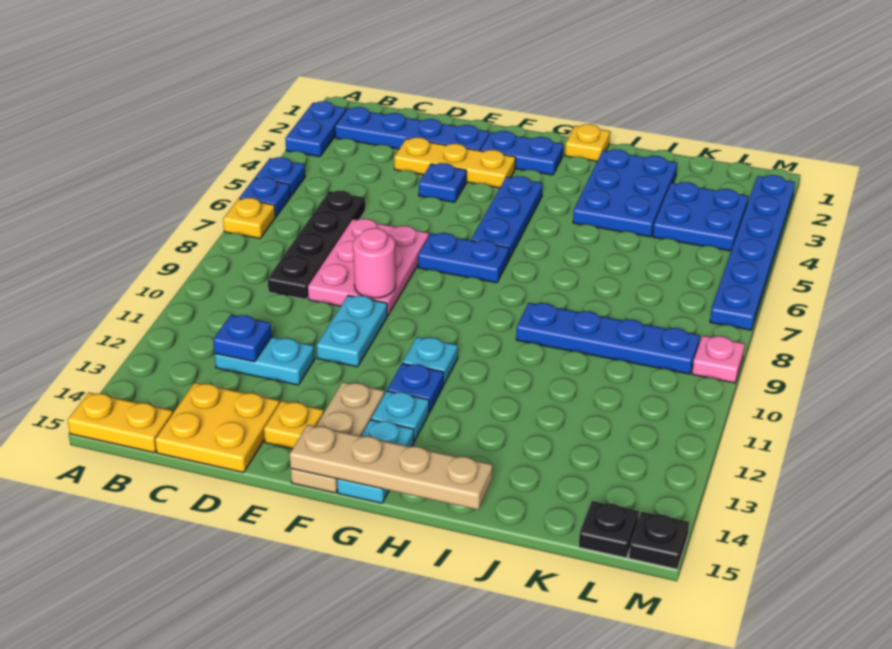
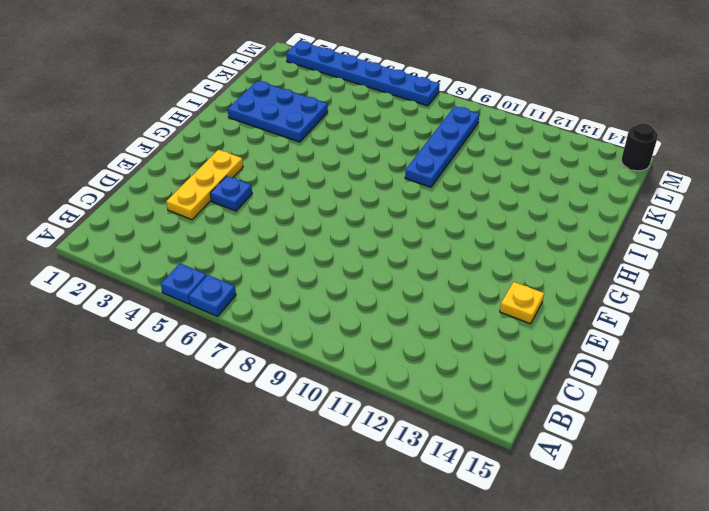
black 1x1 round brick [621,123,658,171] -> black 1x1 plate [629,512,689,569]
none -> blue 1x2 plate [285,101,346,157]
none -> yellow 1x1 plate [223,198,275,238]
none -> yellow 1x2 plate [68,393,173,453]
none -> blue 1x4 plate [335,107,489,151]

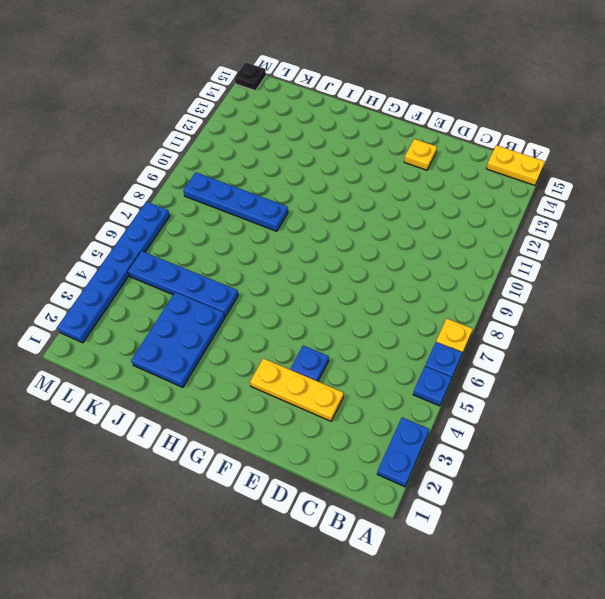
blue 1x4 plate [128,251,238,316] -> blue 1x4 plate moved to [335,107,489,151]
none -> black 1x4 plate [268,191,365,299]
none -> cyan 1x2 plate [215,337,315,385]
none -> yellow 2x2 plate [155,383,279,473]
none -> pink 2x3 plate [308,219,429,315]

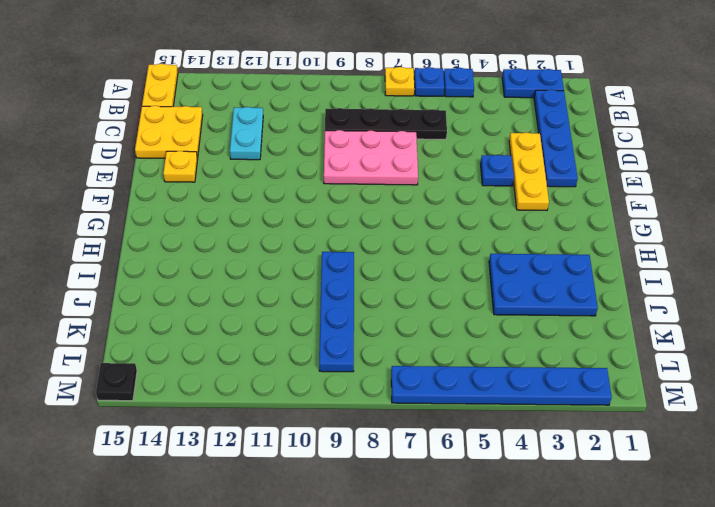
none -> cyan 1x2 plate [317,295,387,367]
none -> blue 1x2 plate [480,131,563,175]
none -> blue 1x2 plate [418,233,509,283]
none -> tan 1x3 plate [291,382,384,493]

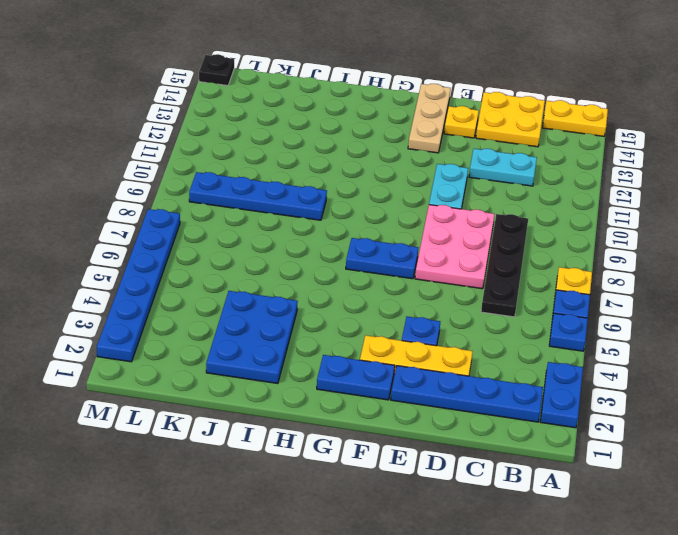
none -> blue 1x3 plate [471,176,543,259]
none -> cyan 1x1 plate [403,337,458,384]
none -> blue 1x1 plate [387,363,444,412]
none -> cyan 1x1 plate [371,391,429,441]

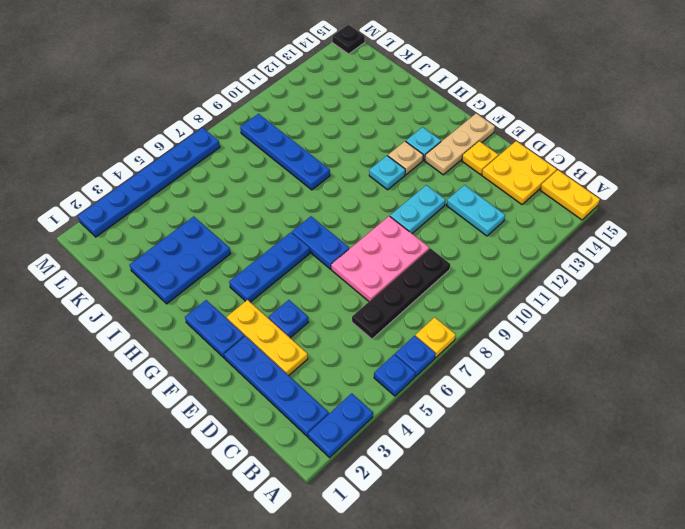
tan 1x1 plate [388,141,423,175] -> blue 1x1 plate [387,363,444,412]
none -> cyan 1x2 plate [337,420,414,503]
none -> yellow 1x1 plate [565,124,610,161]
none -> blue 2x2 plate [653,182,748,251]
none -> black 1x1 plate [579,501,639,558]

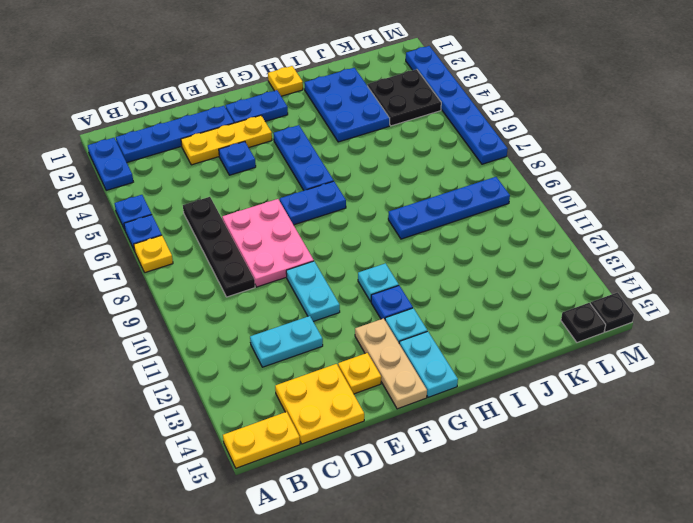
black 2x2 plate [367,69,441,126] -> blue 2x2 plate [653,182,748,251]
none -> pink 1x1 plate [692,336,745,383]
none -> blue 1x1 plate [213,315,272,362]
none -> pink 1x1 round brick [353,228,396,298]
none -> tan 1x4 plate [290,425,492,510]

